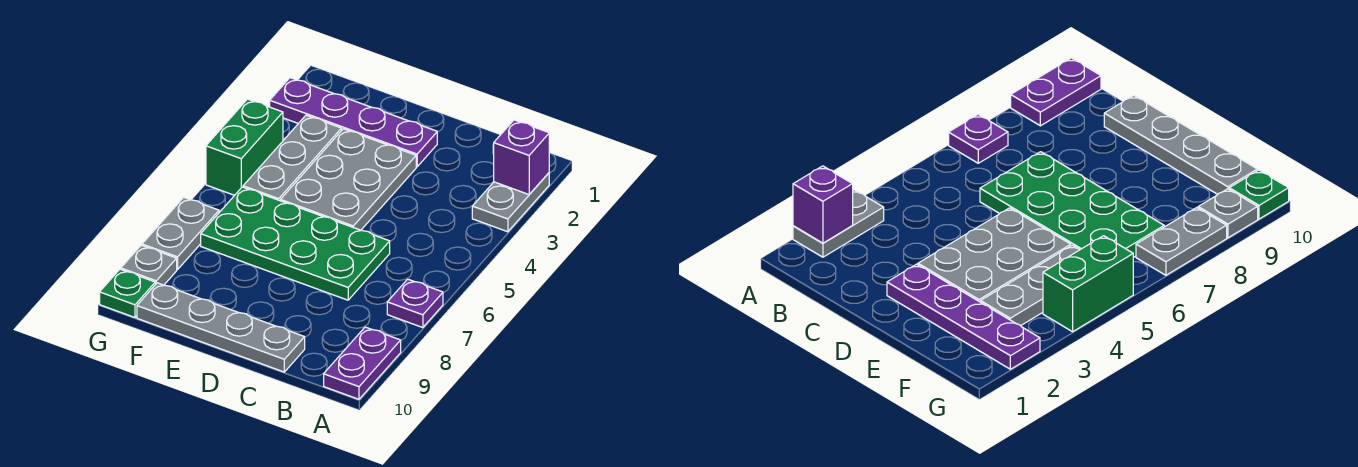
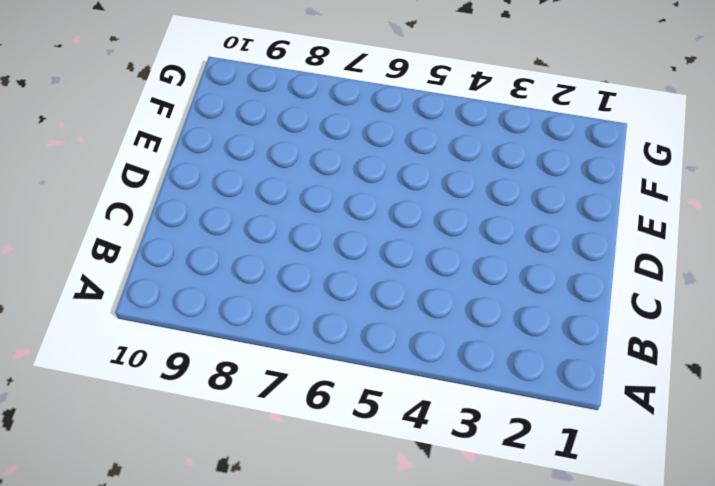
none -> grey 1x2 plate [472,173,549,232]
none -> purple 1x1 plate [387,279,443,328]
none -> purple 1x2 plate [324,327,401,399]

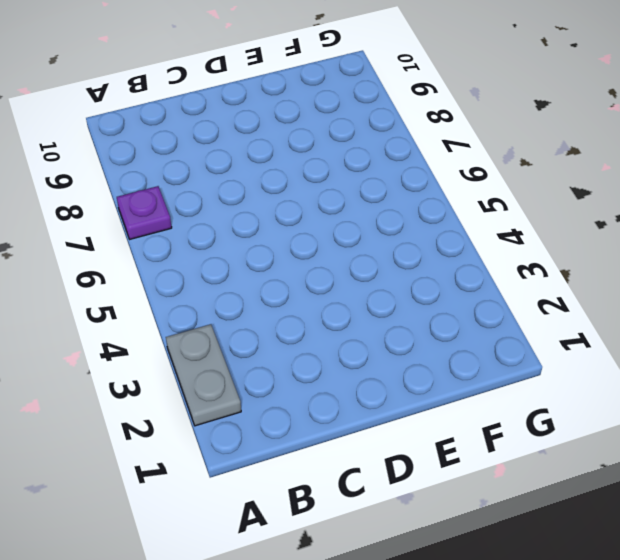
none -> purple 1x2 plate [324,327,401,399]
none -> green 2x4 plate [201,187,390,300]
none -> grey 1x4 plate [137,283,305,372]

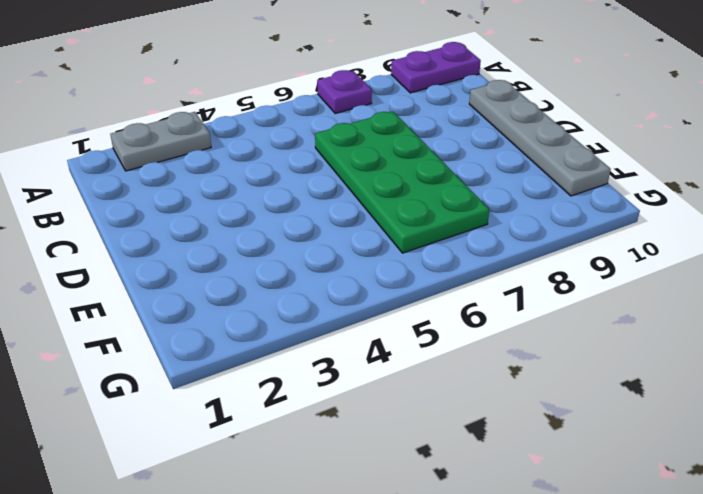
none -> purple 1x4 plate [270,78,437,167]
none -> grey 2x3 plate [281,129,416,230]
none -> grey 1x3 plate [243,115,342,201]

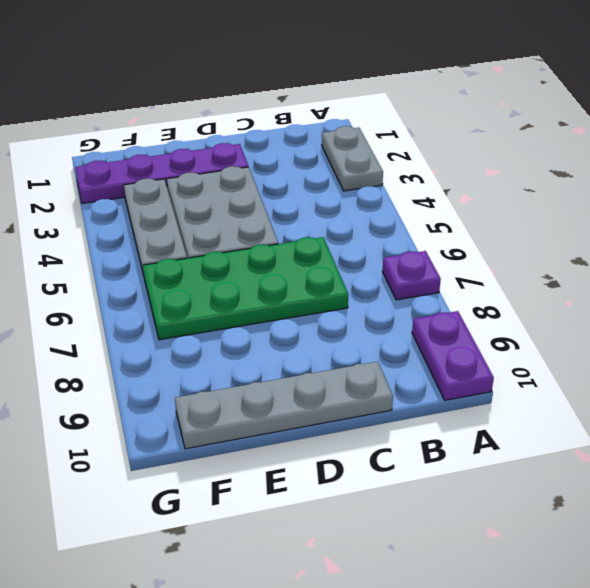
none -> green 1x2 brick [206,99,283,195]
none -> grey 1x2 plate [142,197,219,270]
none -> grey 1x1 plate [121,245,177,285]

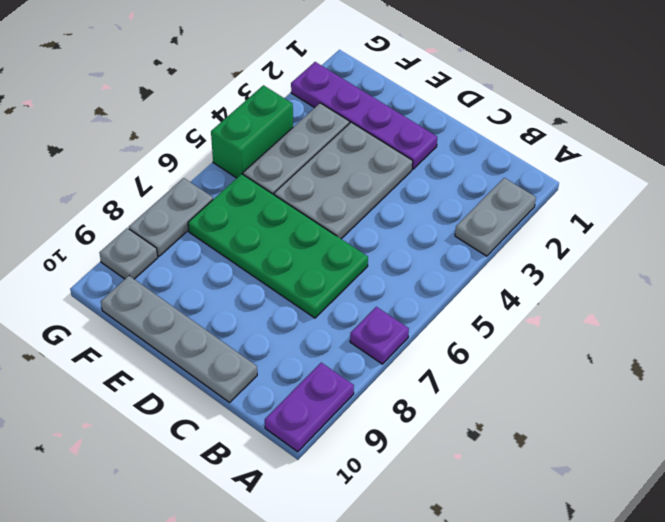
none -> green 1x1 plate [100,269,155,317]
none -> purple 1x1 brick [494,120,549,194]

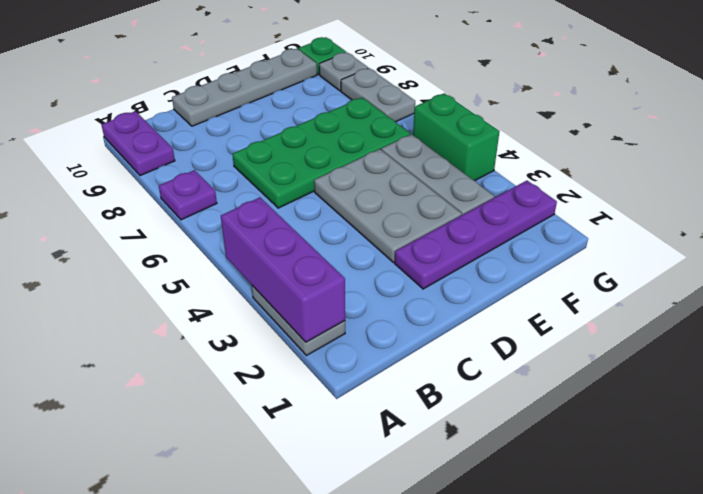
purple 1x3 brick [221,197,345,342] -> purple 1x1 brick [494,120,549,194]

